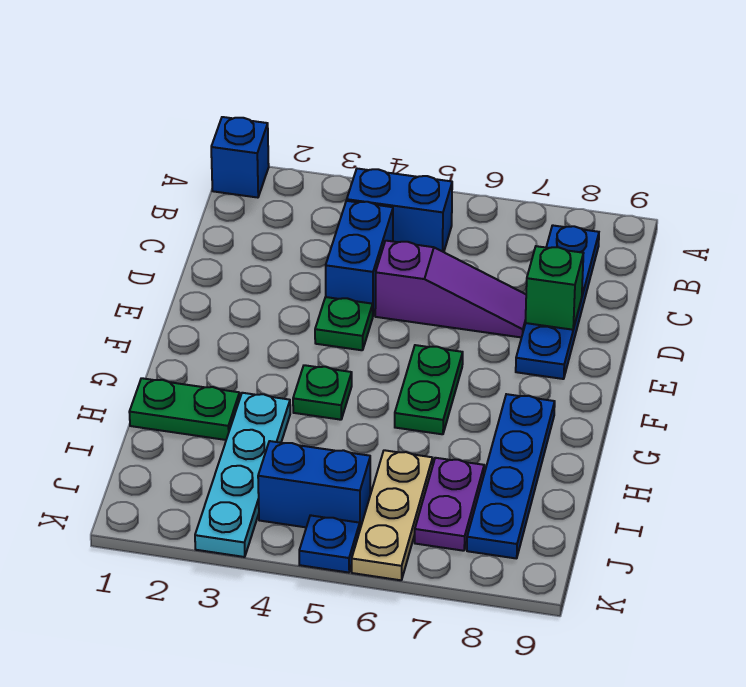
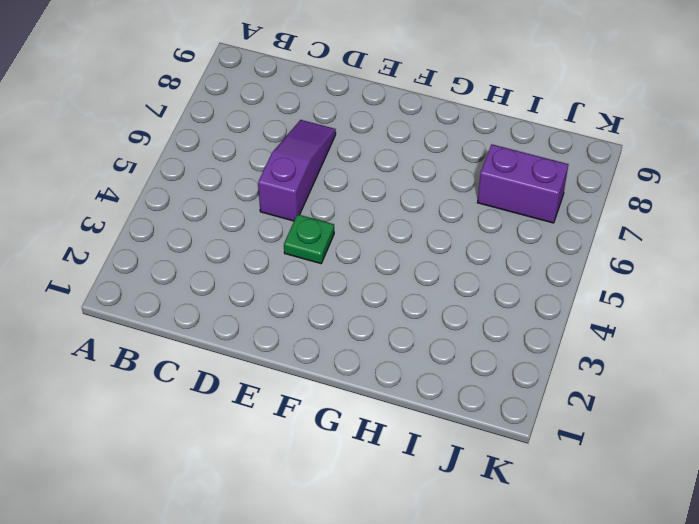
purple 1x2 brick [478,144,568,223] -> purple 1x2 plate [415,458,484,551]
none -> blue 1x1 brick [211,117,269,198]
none -> blue 1x2 brick [347,169,452,252]
none -> blue 1x4 plate [516,225,599,379]

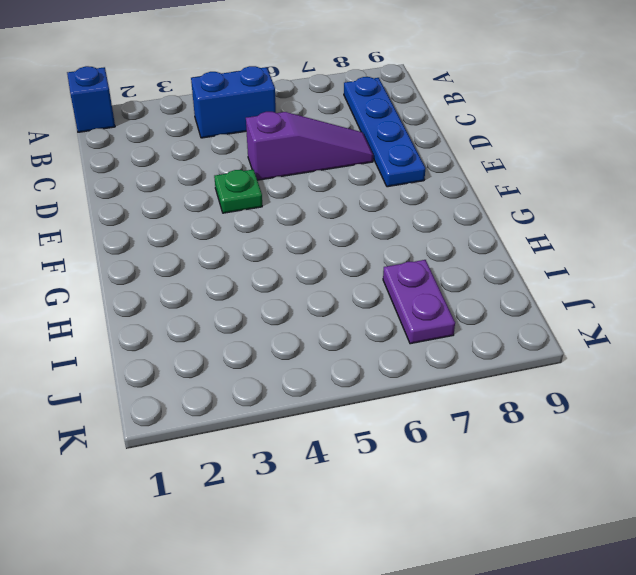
none -> blue 1x2 brick [326,201,393,315]
none -> green 1x2 plate [395,345,463,434]
none -> green 1x1 plate [293,365,352,420]

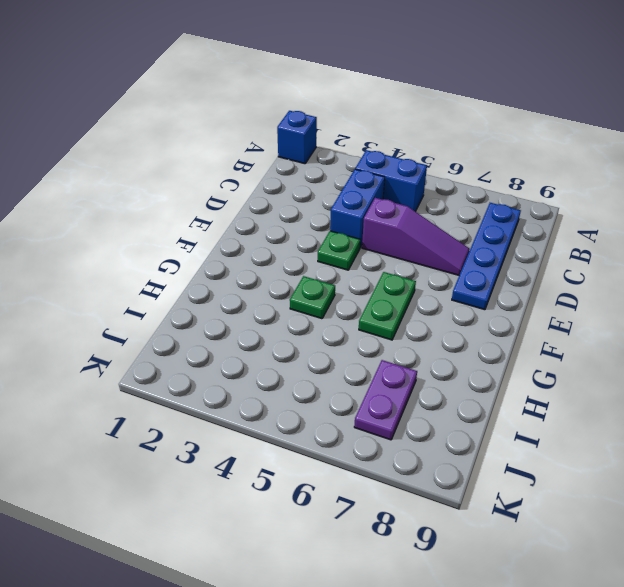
none -> blue 1x4 plate [467,394,555,559]
none -> green 1x2 plate [129,378,240,440]
none -> cyan 1x4 plate [195,393,290,557]

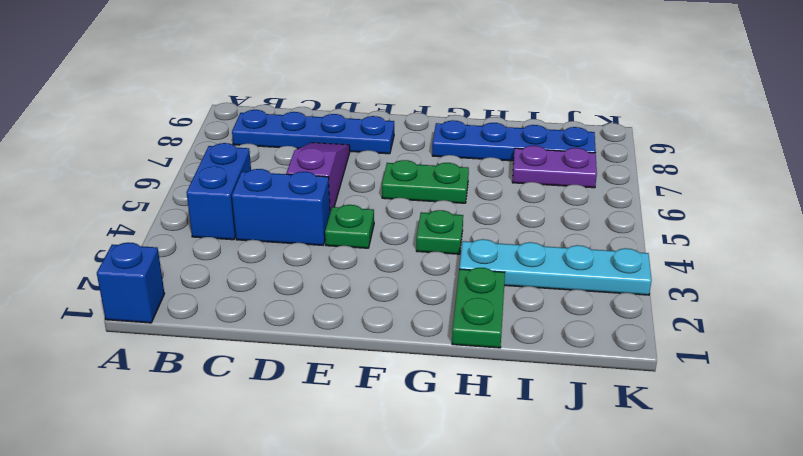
none -> tan 1x3 plate [352,450,433,580]
none -> blue 1x2 brick [258,441,370,528]
none -> blue 1x1 plate [299,515,360,573]

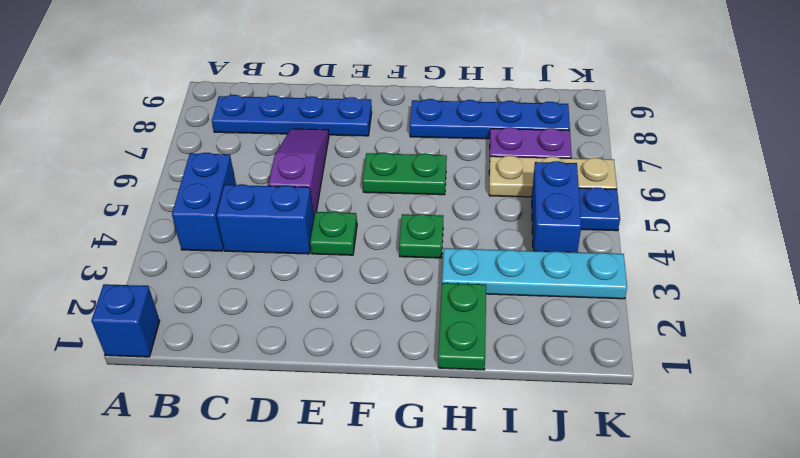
none -> green 1x1 brick [525,246,583,330]

